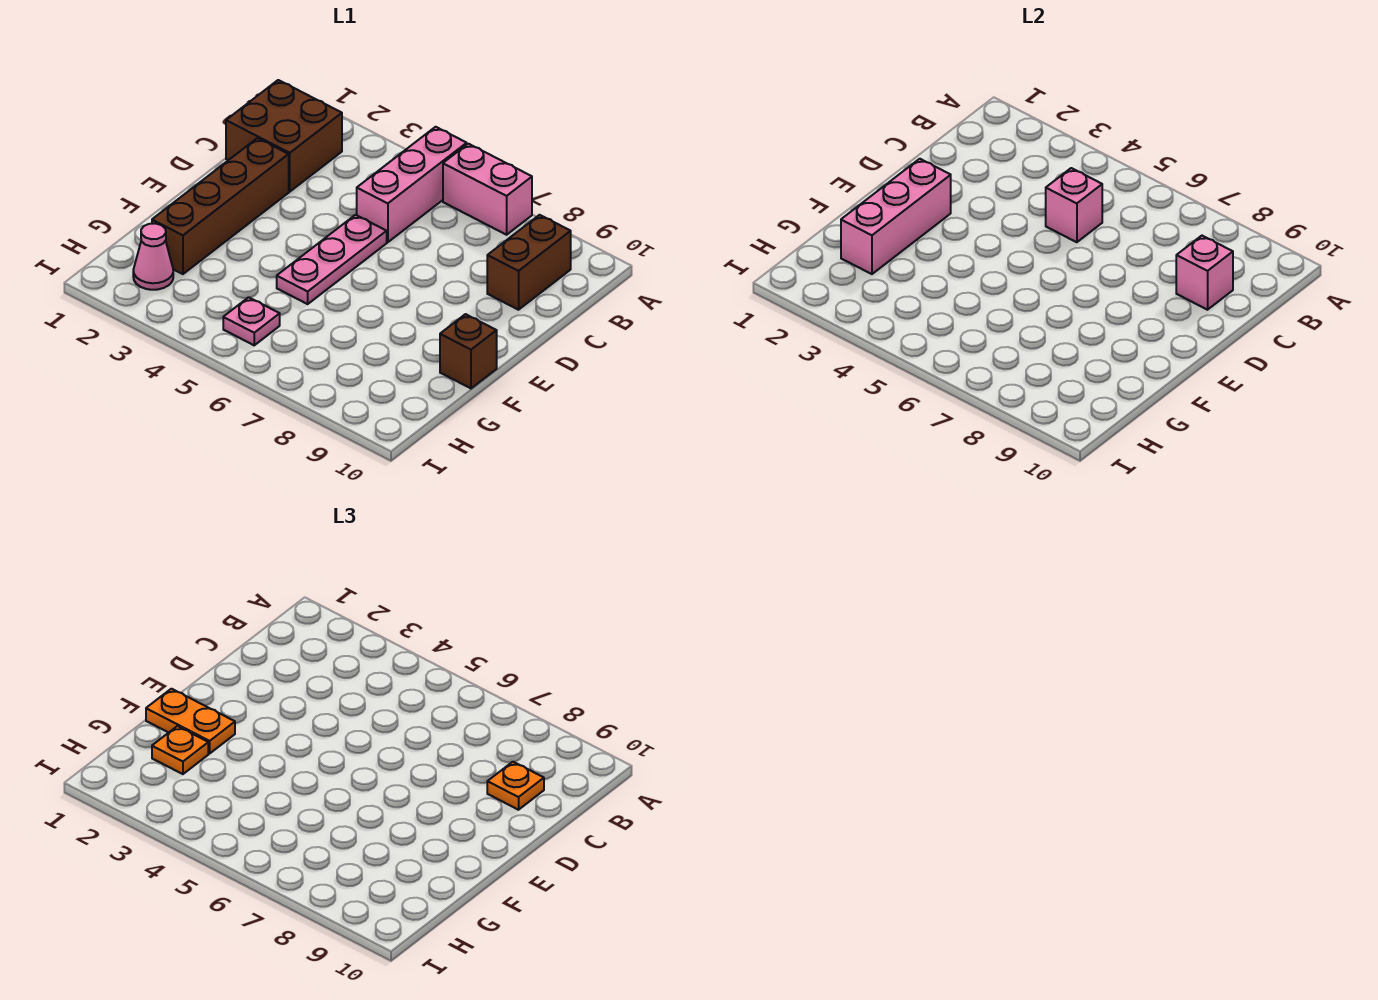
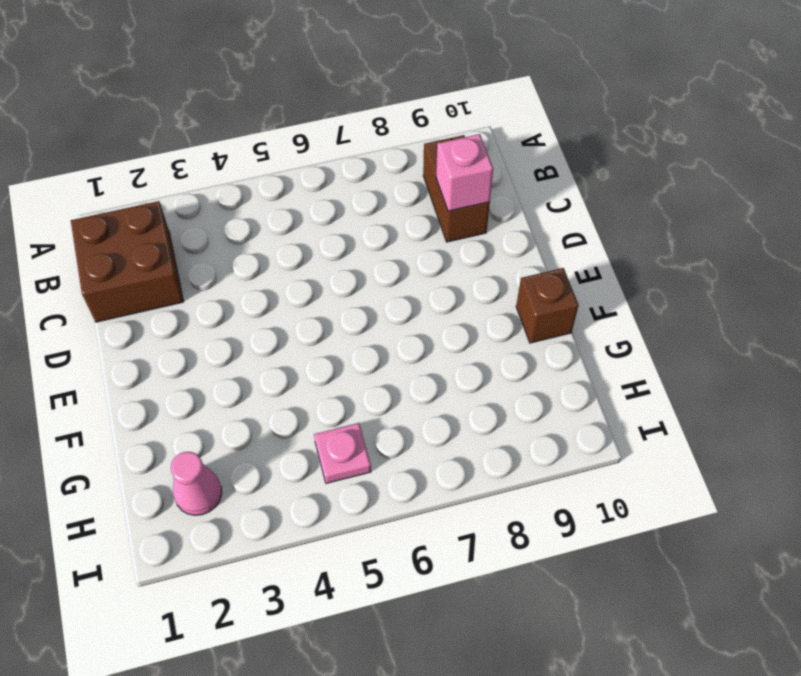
none -> pink 1x3 brick [357,127,467,242]
none -> pink 1x2 brick [443,144,532,235]
none -> brown 1x4 brick [152,138,289,274]

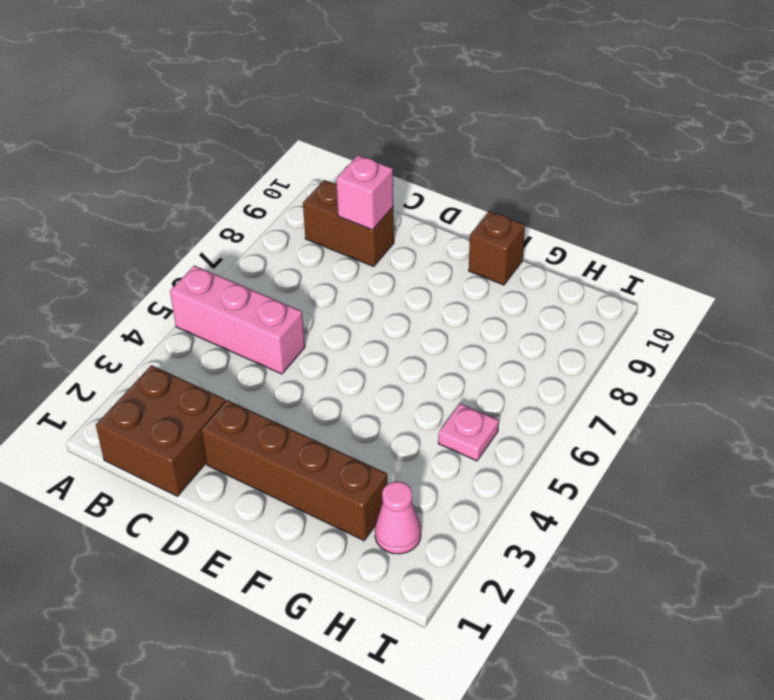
none -> pink 1x2 brick [443,144,532,235]
none -> pink 1x3 plate [277,215,387,304]
none -> pink 1x1 brick [1046,168,1102,242]

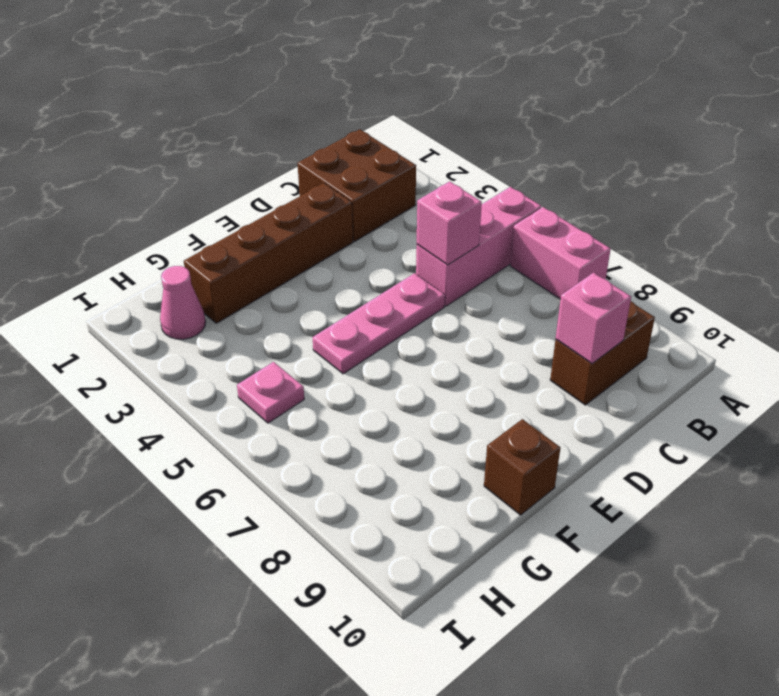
none -> pink 1x3 brick [841,159,951,274]
none -> orange 1x1 plate [487,762,544,810]
none -> orange 1x2 plate [146,689,235,754]

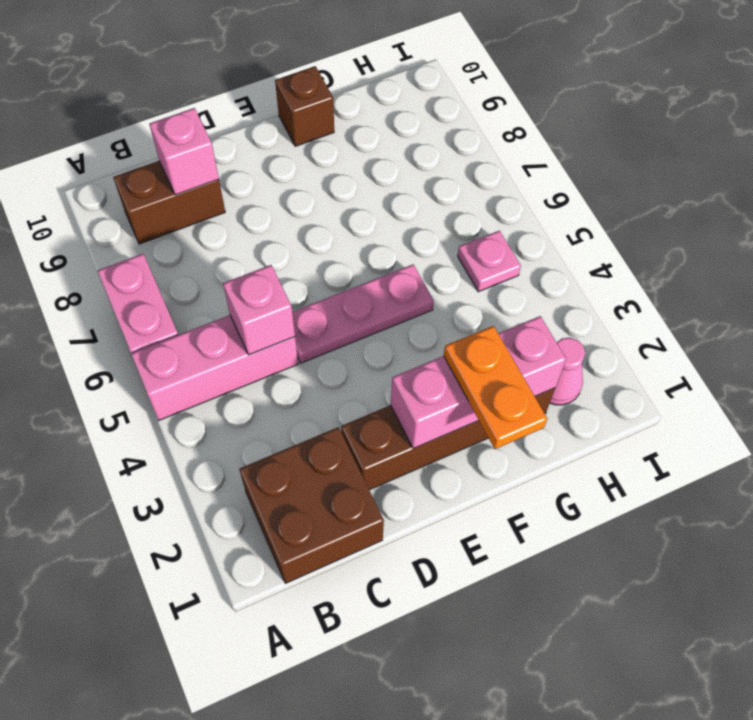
none -> orange 1x1 plate [487,762,544,810]
none -> orange 1x1 plate [152,726,208,774]

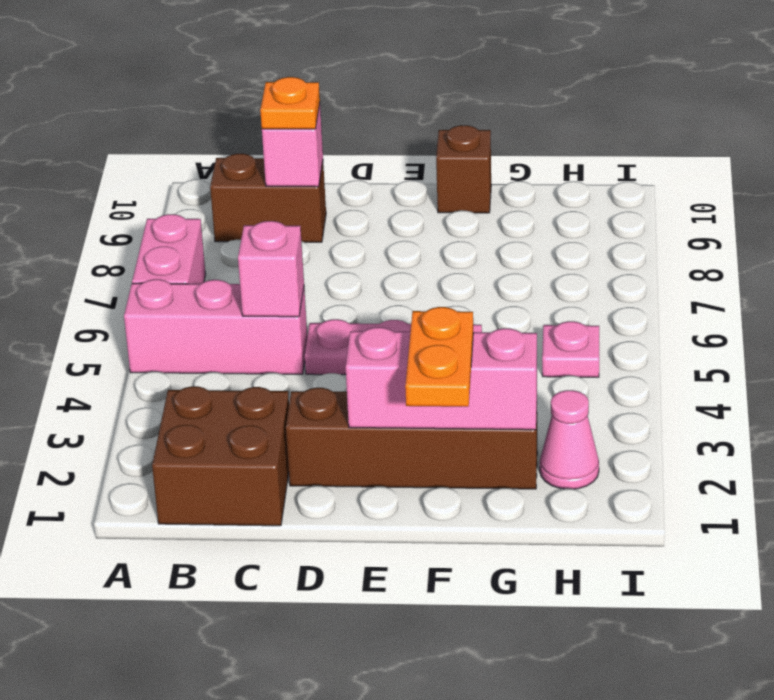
none -> orange 1x1 plate [152,726,208,774]

